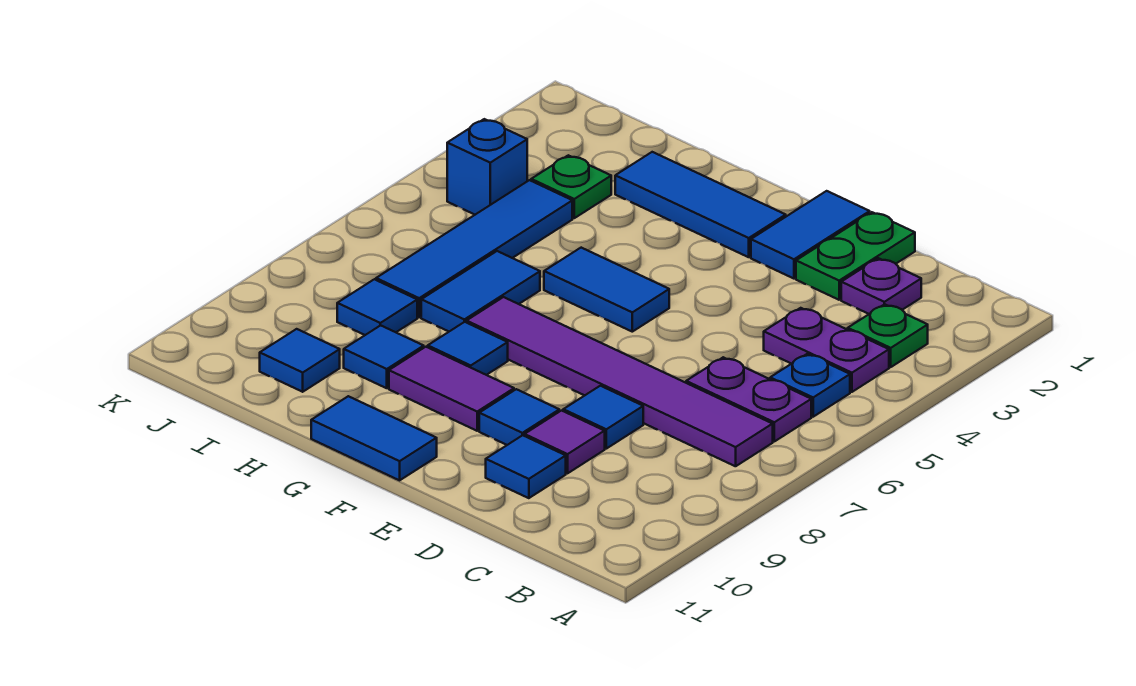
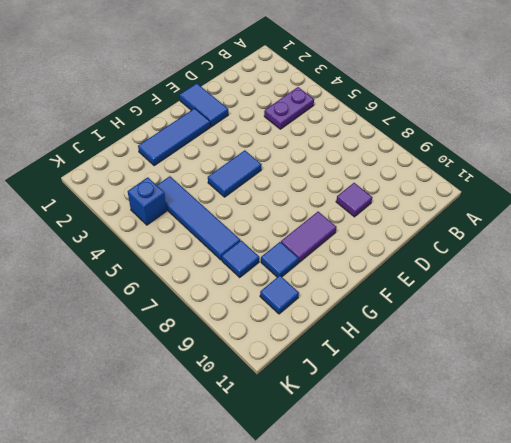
none -> green 1x1 plate [848,304,928,367]
none -> blue 1x1 plate [770,354,850,417]
none -> purple 1x2 plate [686,357,811,441]

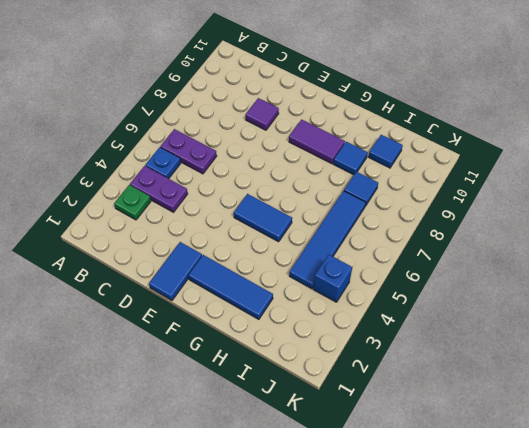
none -> purple 1x6 tile [467,297,773,466]
none -> purple 1x1 plate [841,258,921,314]
none -> green 1x2 plate [796,212,915,300]

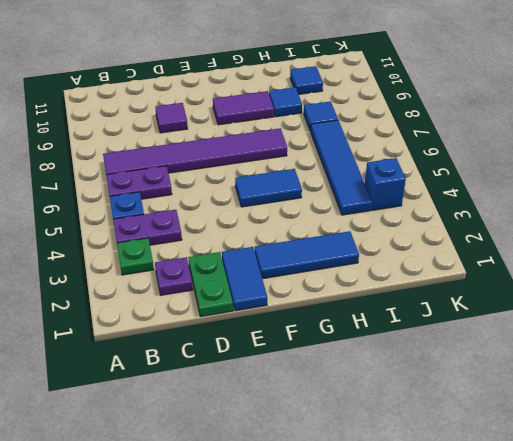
none -> blue 1x1 tile [563,386,643,449]
none -> blue 1x1 tile [486,435,566,498]
none -> blue 1x1 tile [479,389,559,445]

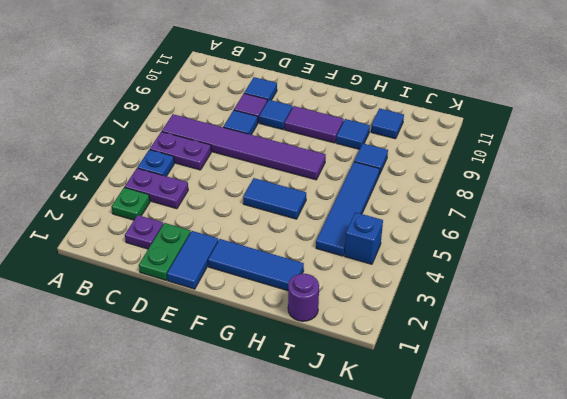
purple 1x1 round brick [288,274,319,321] -> none
none -> blue 1x2 tile [311,396,437,480]
none -> blue 1x1 tile [428,322,508,375]
none -> blue 1x2 tile [421,251,540,331]

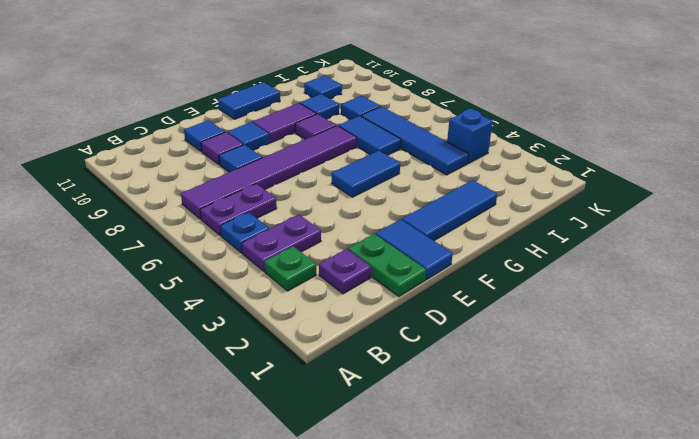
purple 1x1 tile [295,114,336,139] -> blue 1x1 tile [428,322,508,375]
none -> green 1x1 plate [531,155,611,218]

